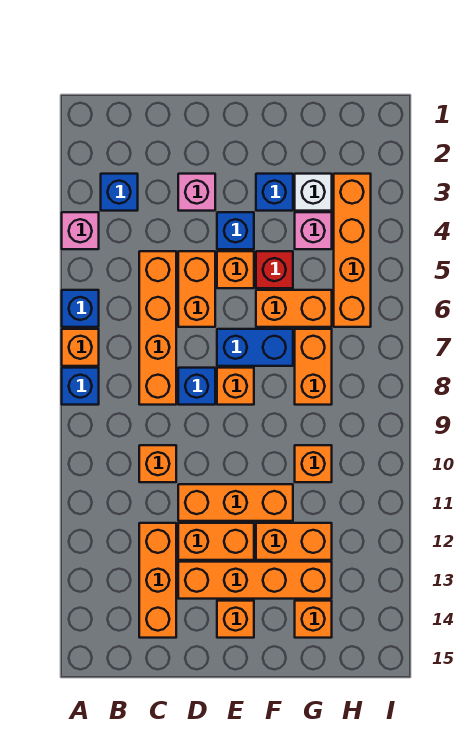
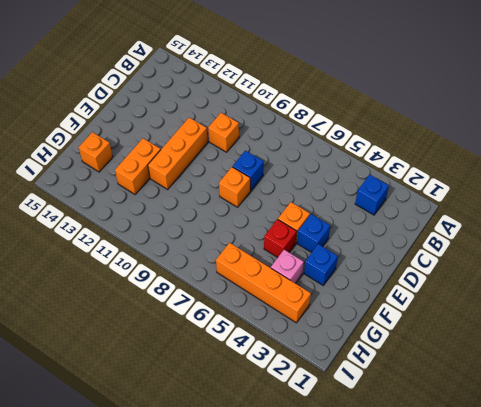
none -> pink 1x1 brick [62,212,99,249]
none -> blue 1x1 brick [62,290,99,327]
none -> orange 1x1 brick [62,329,99,366]

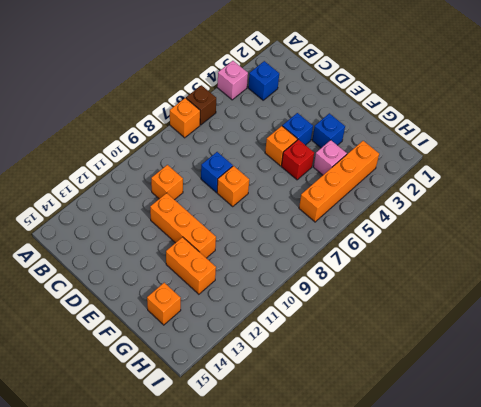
brown 1x1 brick [186,85,216,125] -> blue 1x1 brick [62,290,99,327]
none -> blue 1x1 brick [62,368,99,405]
none -> orange 1x4 brick [139,251,176,405]
none -> orange 1x3 brick [139,523,176,638]

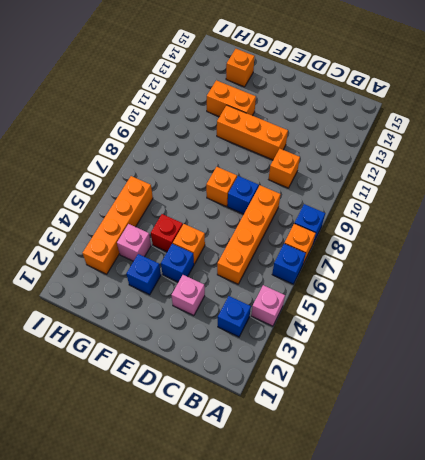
none -> orange 1x3 brick [139,523,176,638]
none -> orange 1x2 brick [178,251,215,327]
none -> orange 1x2 brick [178,523,254,560]

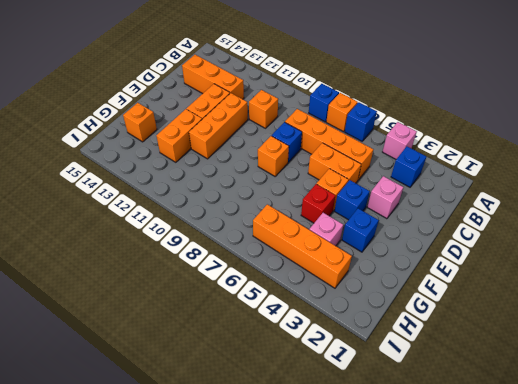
none -> orange 1x4 brick [178,562,332,599]
none -> blue 1x2 brick [217,329,293,366]
none -> orange 1x1 brick [217,601,254,638]

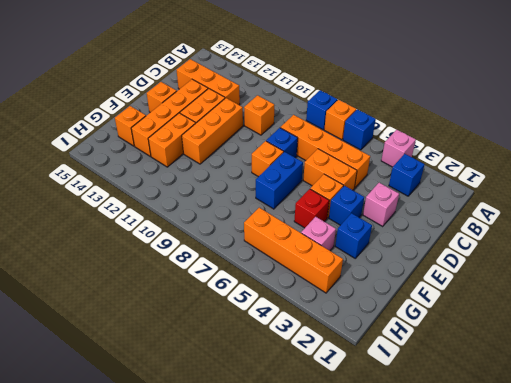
none -> orange 1x2 brick [256,290,332,327]
none -> white 1x1 brick [295,174,332,211]
none -> orange 1x2 brick [295,329,332,405]

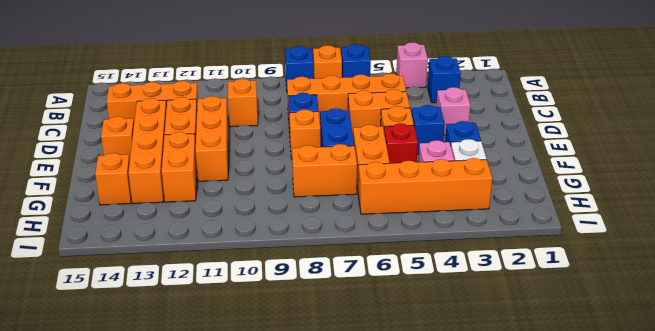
none -> orange 1x1 brick [295,445,332,482]

